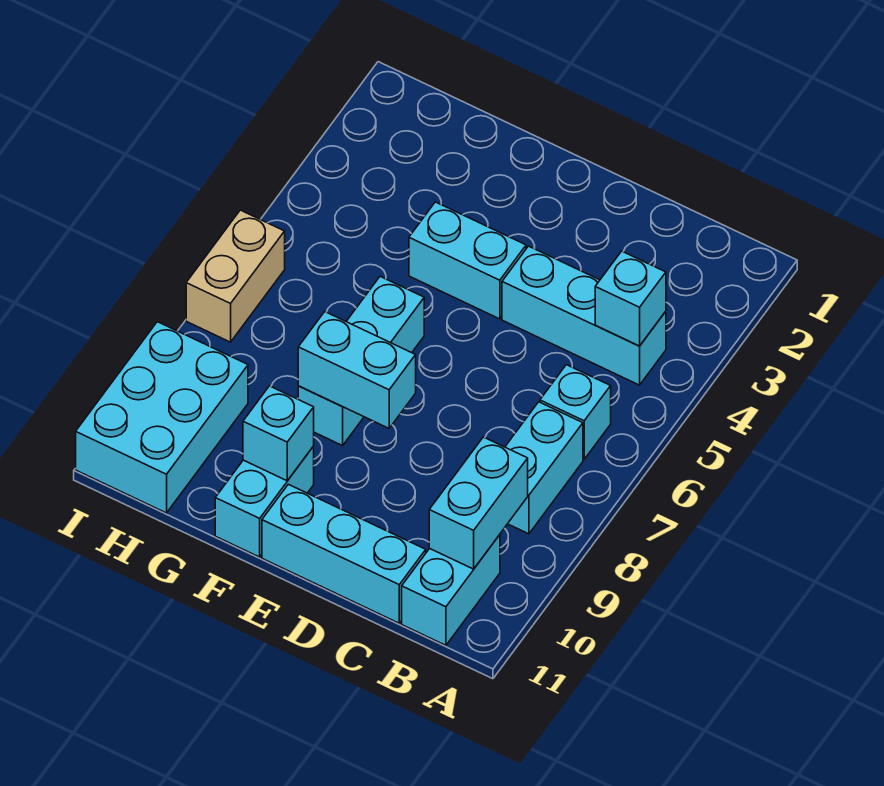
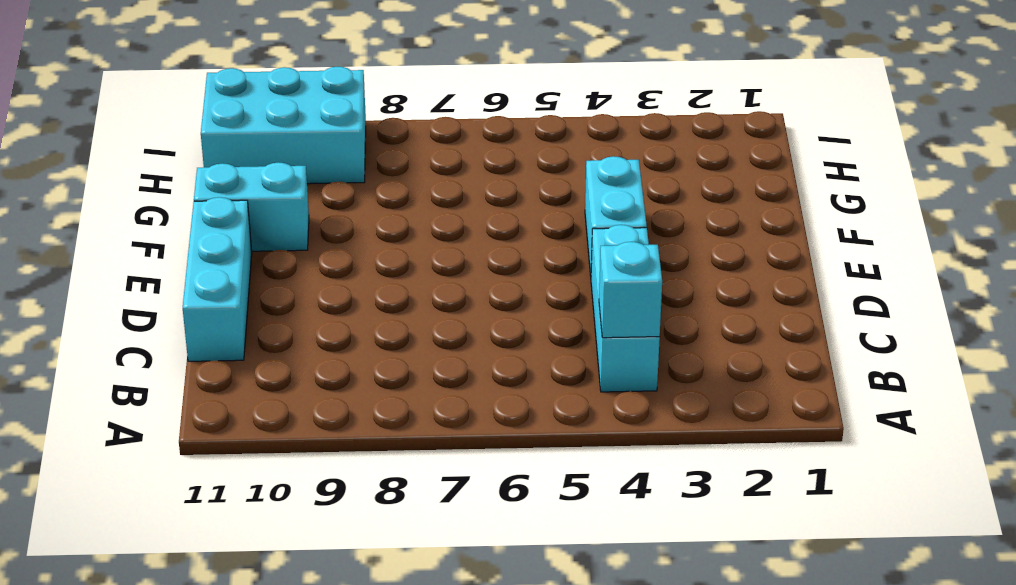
none -> cyan 1x1 brick [540,365,611,459]
none -> cyan 1x2 brick [505,402,583,534]
none -> cyan 1x2 brick [402,535,500,645]

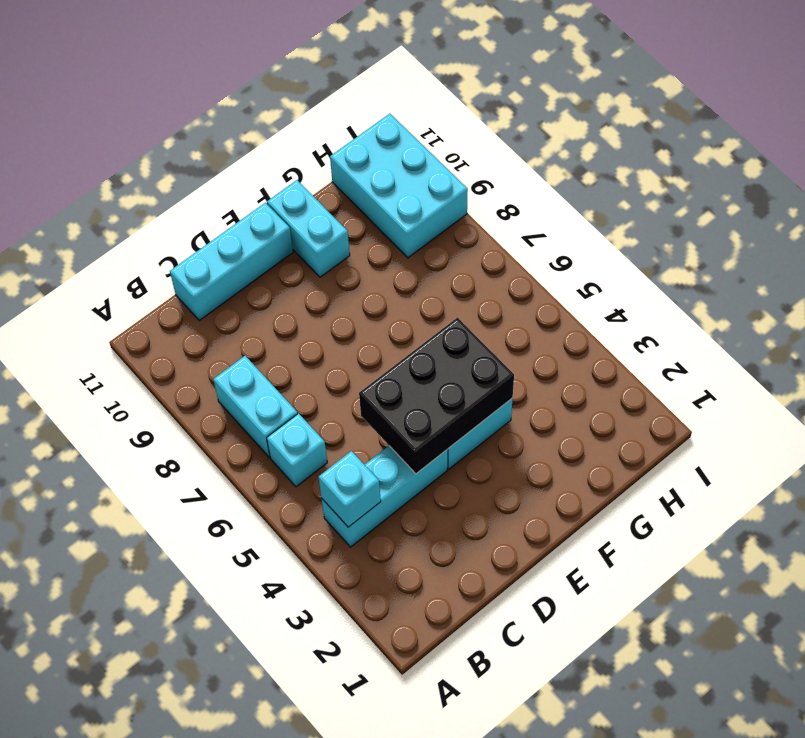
black 2x3 brick [359,318,514,474] -> none
none -> cyan 1x2 brick [402,535,500,645]
none -> cyan 1x3 brick [298,277,424,446]
none -> tan 1x2 brick [186,210,285,342]

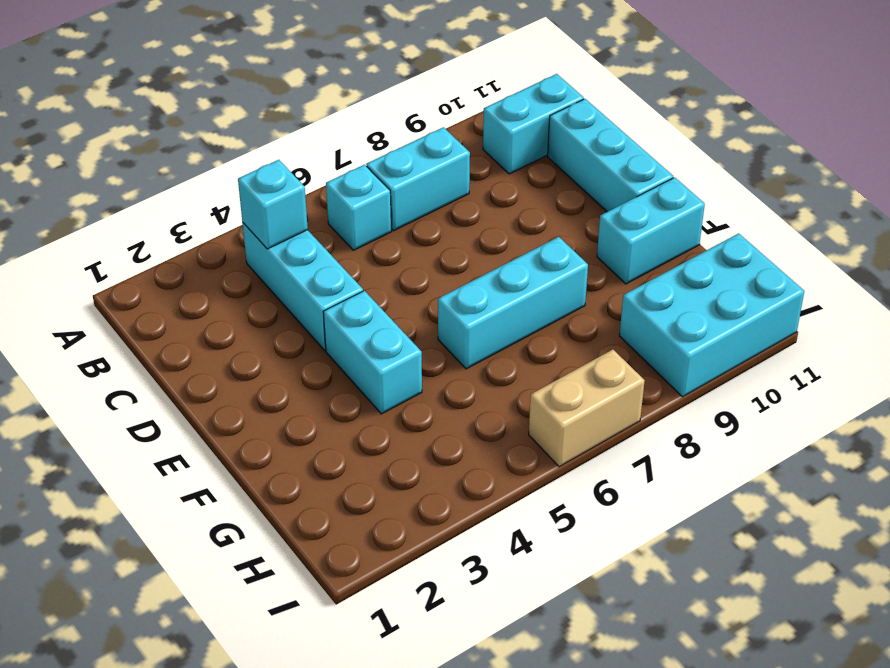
none -> cyan 1x2 brick [429,437,528,569]
none -> cyan 1x2 brick [298,312,416,428]
none -> cyan 1x1 brick [243,386,314,481]

